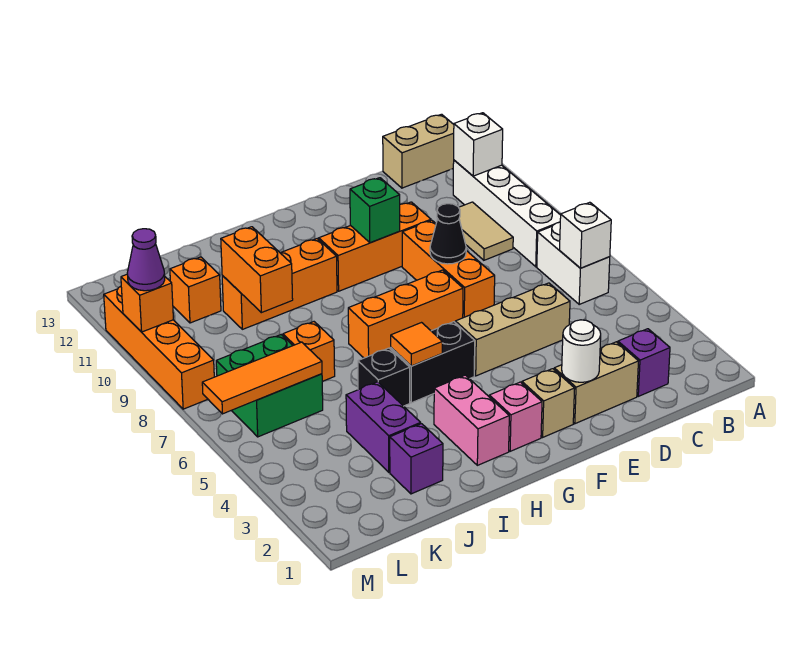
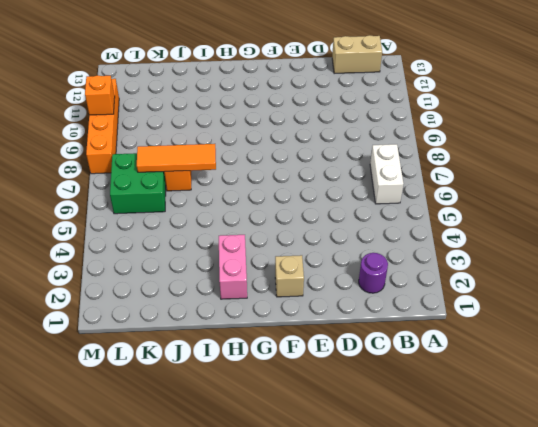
purple 1x1 round brick [359,253,388,293] -> purple 1x1 brick [618,329,670,396]
orange 1x3 tile [137,144,216,172] -> orange 1x3 tile moved to [202,342,322,414]
none -> white 1x4 brick [453,160,561,267]
none -> tan 1x2 tile [459,202,513,260]
none -> tan 1x2 brick [554,342,638,424]
none -> tan 1x3 brick [455,283,570,376]

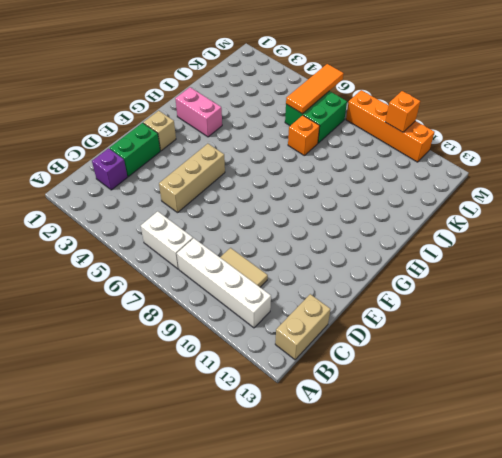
green 1x2 brick [110,123,160,176] -> tan 1x2 brick [554,342,638,424]
none -> orange 1x3 brick [402,220,495,318]
none -> orange 1x3 brick [319,202,431,291]
none -> orange 1x3 brick [348,270,463,358]
none -> pink 1x1 brick [489,382,542,451]

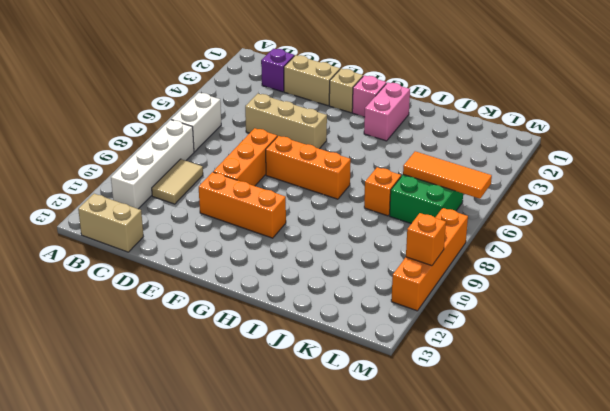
none -> black 1x2 brick [391,322,475,403]
none -> orange 1x3 brick [222,239,337,329]
none -> black 1x1 brick [358,348,410,406]
none -> purple 1x1 brick [390,424,443,494]

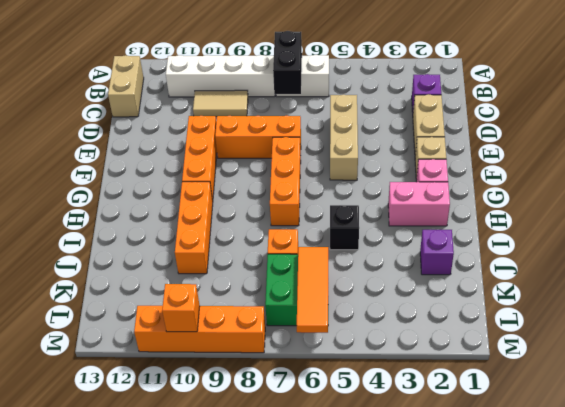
black 1x2 brick [273,31,302,94] -> black 1x2 brick moved to [391,322,475,403]
none -> purple 1x2 brick [346,382,421,472]
none -> orange 1x1 brick [170,257,221,323]
none -> white 1x1 brick [560,202,611,268]
none -> white 1x1 brick [454,113,503,176]

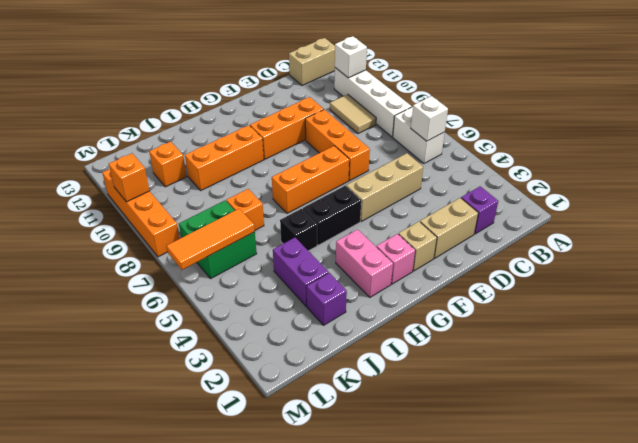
none -> white 1x1 round brick [562,320,601,382]
none -> black 1x1 cone [430,204,466,264]
none -> green 1x1 brick [350,178,400,243]
none -> orange 1x1 tile [391,323,442,366]

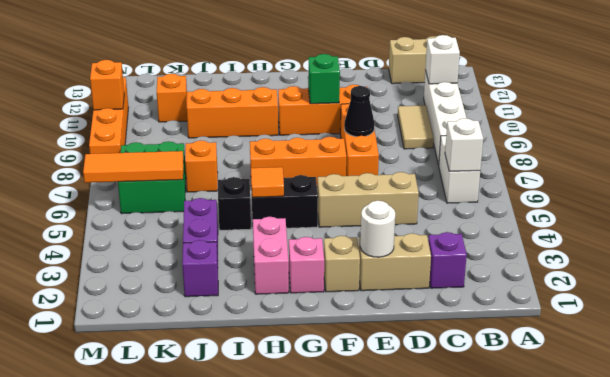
none -> orange 1x2 brick [221,227,293,313]
none -> purple 1x1 cone [127,229,165,291]

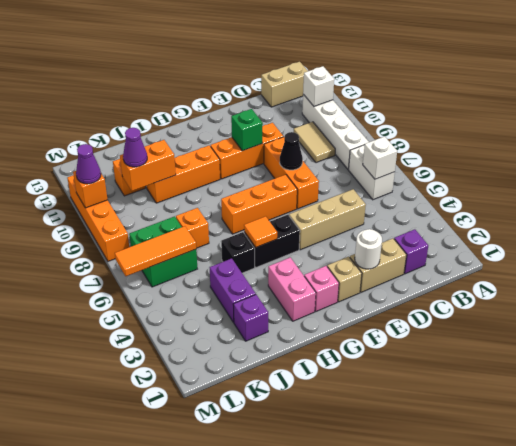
orange 1x2 brick [120,140,176,191] -> orange 1x2 brick turned to [221,227,293,313]
purple 1x1 cone [123,128,147,167] -> none

